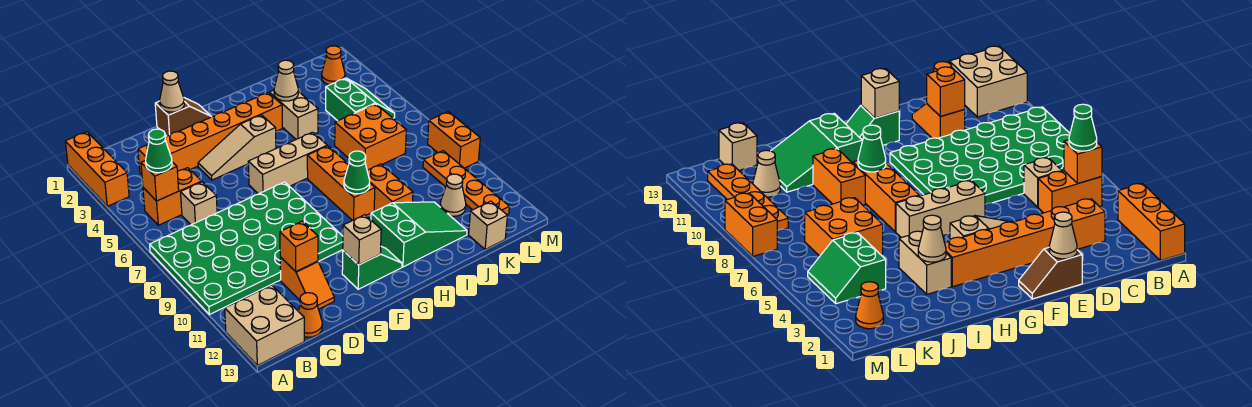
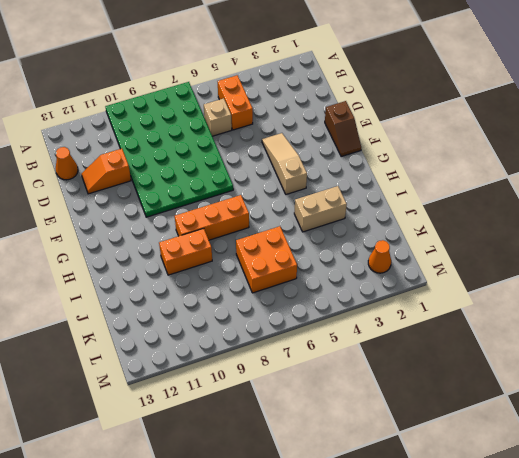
none -> orange 1x3 brick [65,132,129,206]
none -> tan 2x2 brick [225,285,304,365]
none -> orange 1x6 brick [138,93,282,174]
none -> tan 1x3 brick [248,132,327,194]

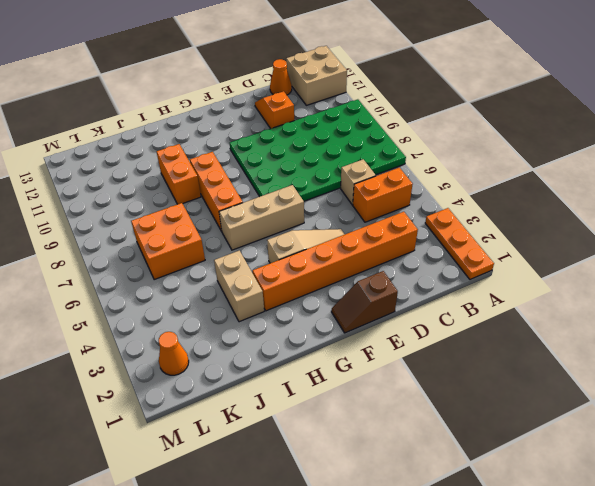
orange 1x3 plate [425,208,494,279] -> orange 1x3 brick [65,132,129,206]
none -> green 1x2 slope [342,247,402,289]
none -> green 2x3 slope [371,202,467,267]
none -> green 2x2 slope [326,78,395,121]
none -> tan 1x1 cone [440,174,466,216]

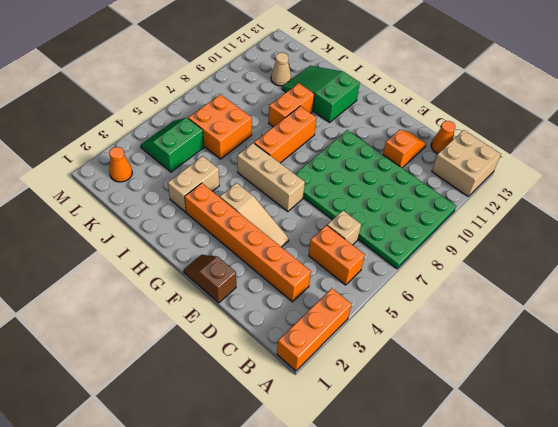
none -> green 1x2 slope [342,247,402,289]
none -> tan 1x1 brick [469,201,508,250]
none -> orange 1x4 plate [423,151,509,215]
none -> orange 1x2 brick [428,112,480,168]

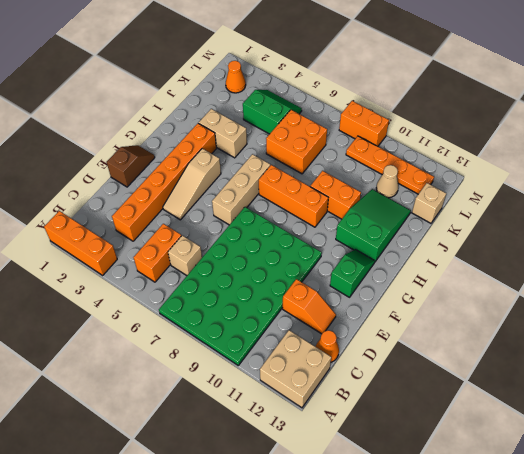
none -> orange 1x1 brick [141,160,179,201]
none -> orange 1x1 brick [280,221,318,272]
none -> tan 1x1 cone [160,71,184,112]
none -> tan 1x1 brick [343,215,381,265]

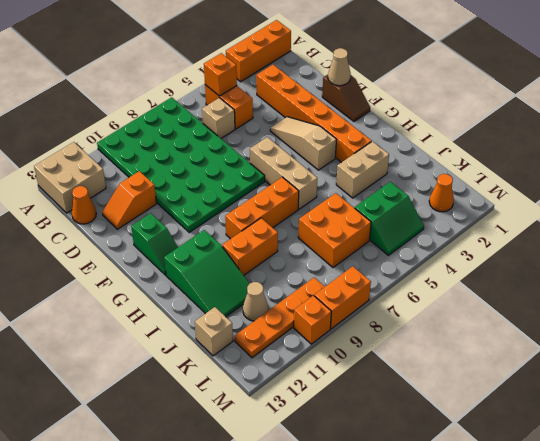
orange 1x1 brick [294,296,331,344] -> orange 1x1 brick moved to [280,221,318,272]
none -> tan 1x1 brick [343,215,381,265]
none -> green 1x1 cone [344,151,370,194]
none -> tan 1x1 cone [274,60,298,101]
none -> green 1x1 cone [146,129,172,173]

